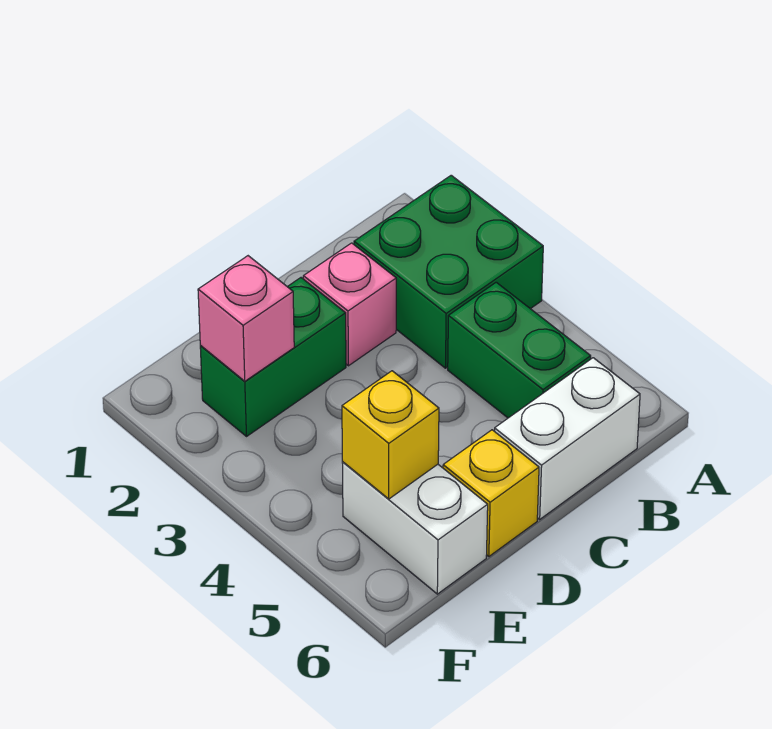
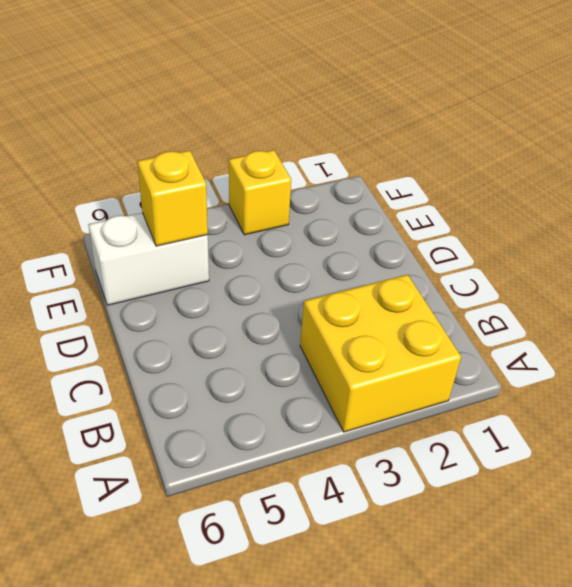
yellow 2x2 brick [300,275,461,432] -> green 2x2 brick [354,175,543,368]
yellow 1x1 brick [229,150,291,235] -> yellow 1x1 brick moved to [443,430,539,556]
none -> green 1x2 brick [448,282,591,418]
none -> white 1x2 brick [495,358,640,519]

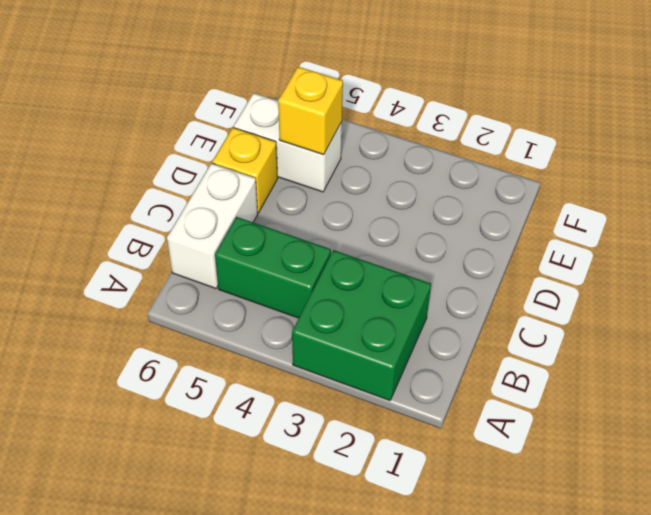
none -> pink 1x1 brick [303,243,396,366]
none -> green 1x2 brick [200,278,346,436]

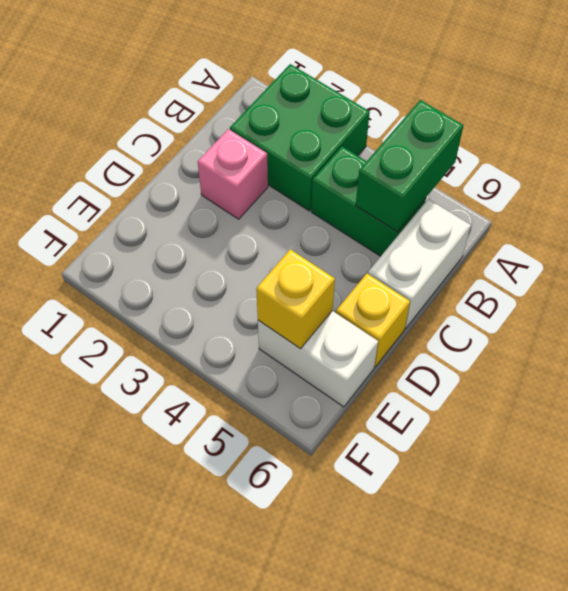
green 1x2 brick [356,100,463,232] -> green 1x2 brick moved to [200,278,346,436]
none -> pink 1x1 brick [198,256,294,381]

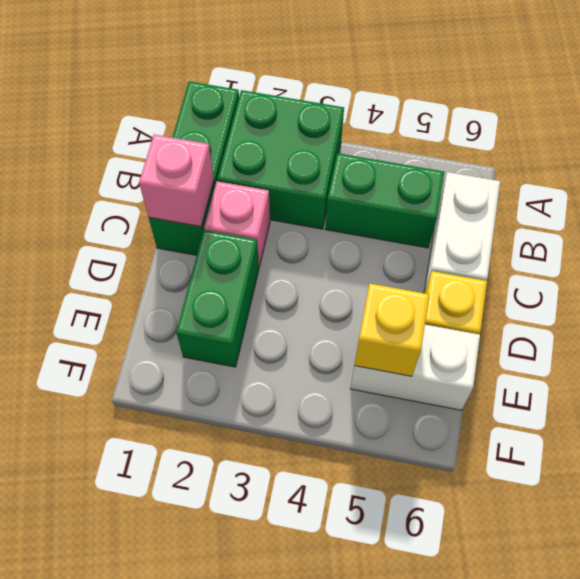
green 1x3 brick [149,81,239,255] -> none
pink 1x1 brick [139,135,214,227] -> pink 1x1 brick moved to [198,256,294,381]

